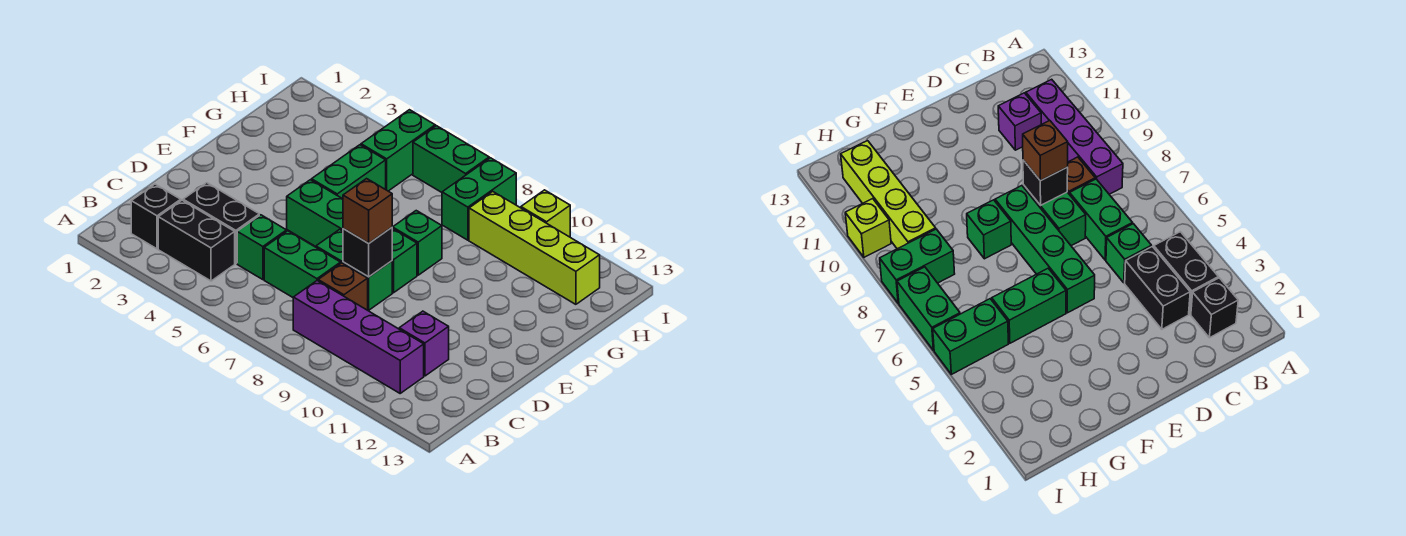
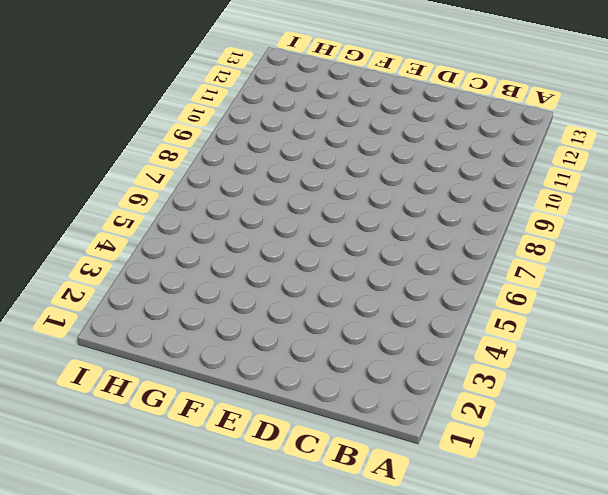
none -> black 1x1 brick [131,184,181,249]
none -> black 1x2 brick [158,200,235,281]
none -> purple 1x4 brick [293,281,424,393]

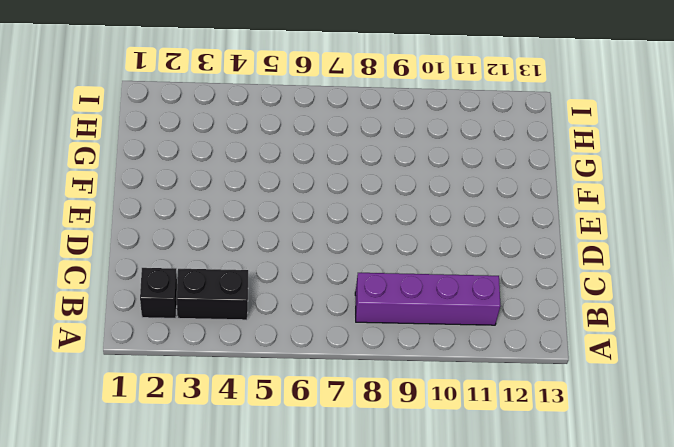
none -> black 1x2 brick [183,183,259,263]
none -> green 1x1 brick [237,215,287,280]
none -> green 1x2 brick [264,231,341,297]

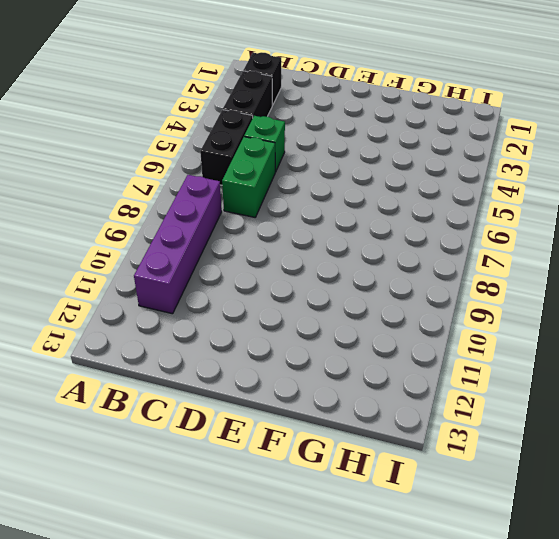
black 1x2 brick [200,110,253,185] -> black 1x2 brick moved to [183,183,259,263]
none -> brown 1x1 brick [318,263,368,310]
none -> purple 1x1 brick [399,311,449,376]
none -> green 1x2 brick [316,229,392,310]

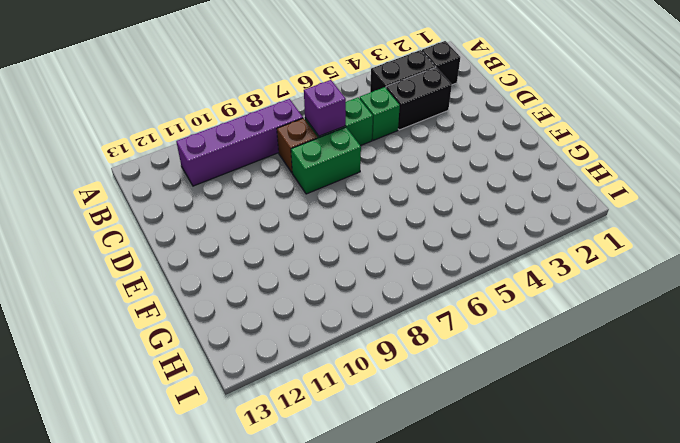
purple 1x1 brick [304,80,346,136] -> purple 1x1 brick moved to [399,311,449,376]
none -> green 1x4 brick [287,180,417,293]
none -> green 1x2 brick [312,145,386,199]
none -> green 1x1 brick [393,211,442,275]

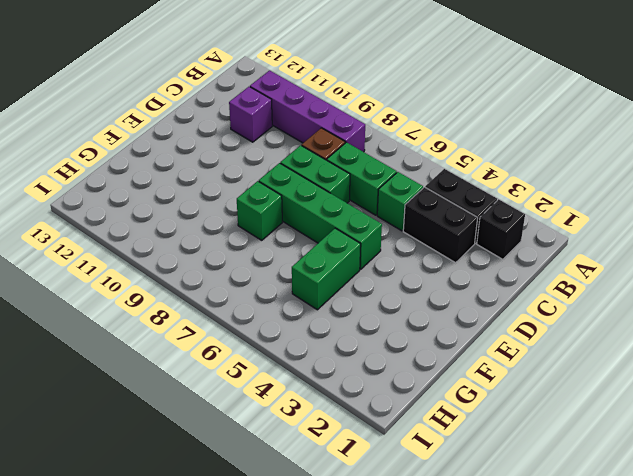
none -> green 1x2 brick [361,110,435,191]
none -> green 1x2 brick [442,158,516,240]
none -> lime 1x4 brick [469,191,600,304]

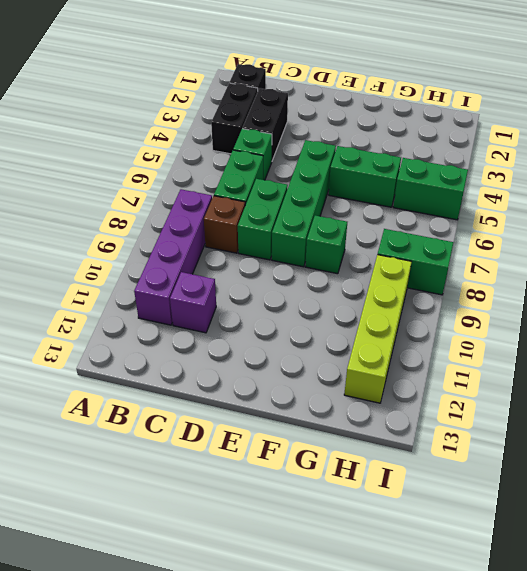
none -> green 1x2 brick [413,126,489,192]
none -> lime 1x1 brick [521,190,570,237]
none -> black 1x1 brick [343,228,392,277]

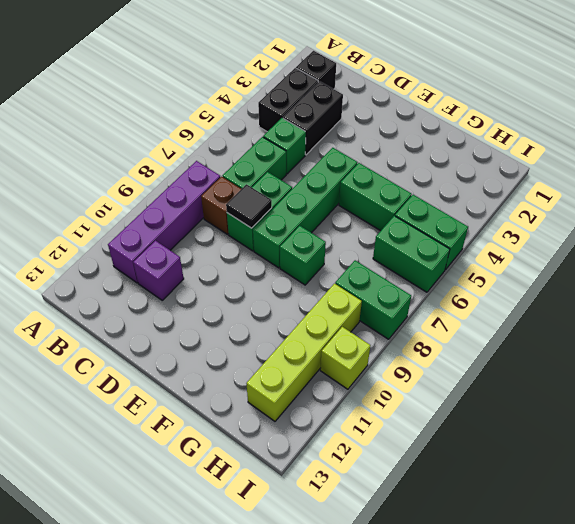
black 1x1 tile [226,184,272,228] -> black 1x1 brick [343,228,392,277]
green 1x2 brick [373,216,450,292] -> green 1x2 brick turned to [413,126,489,192]
none -> brown 1x1 brick [343,179,392,243]

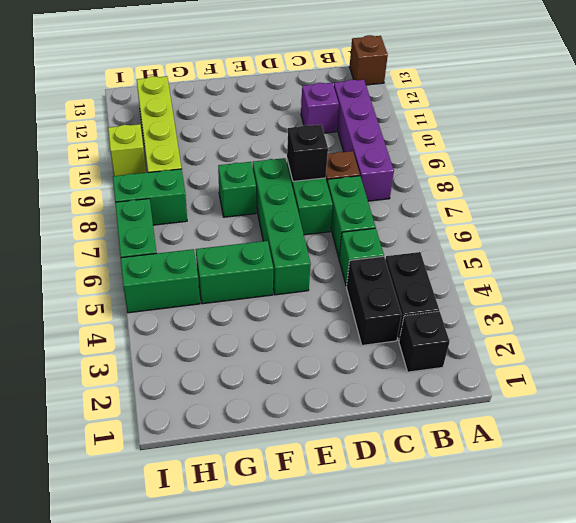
brown 1x1 brick [349,35,388,85] -> brown 1x1 brick moved to [343,179,392,243]

